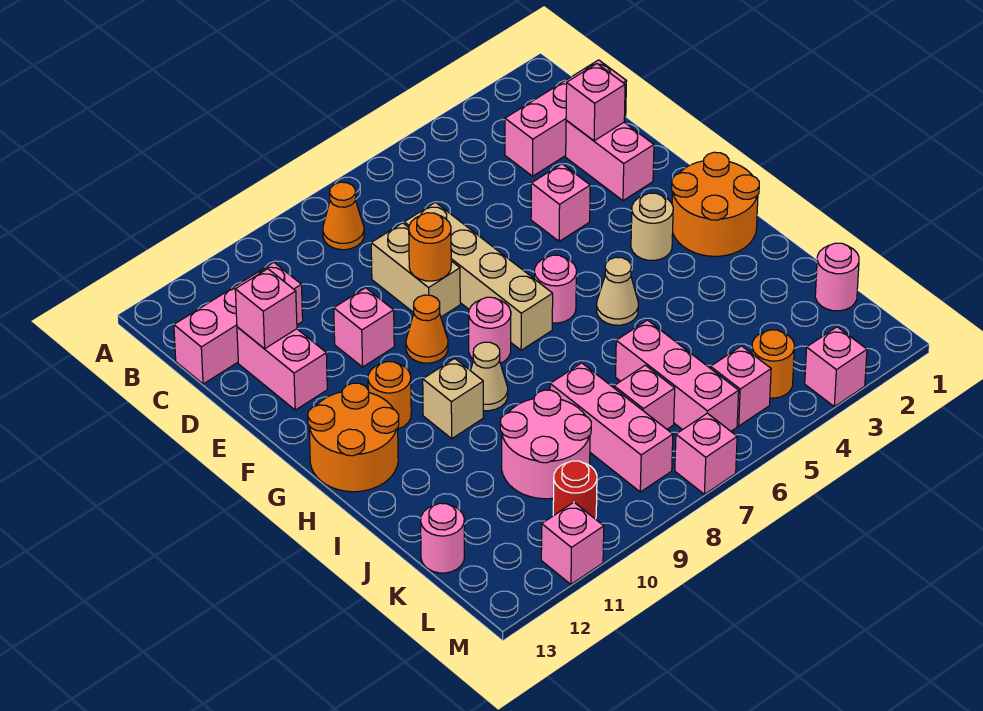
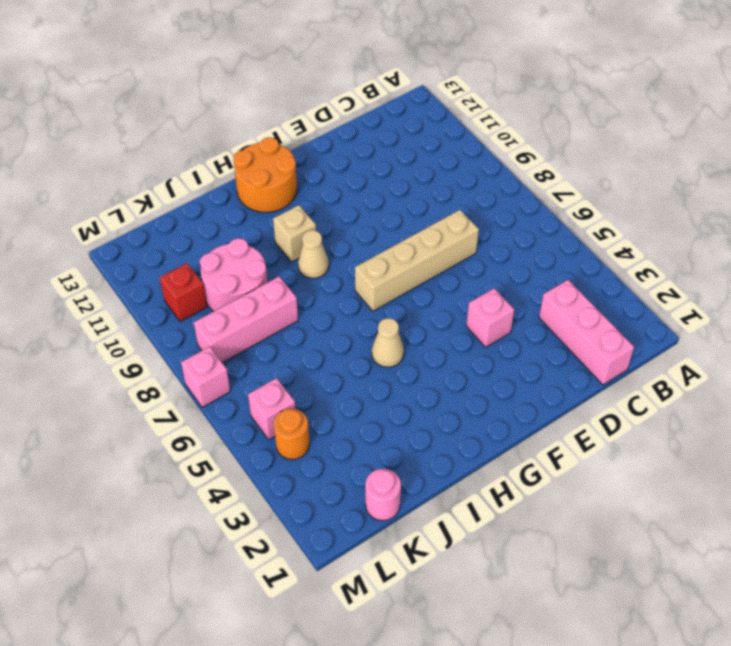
red 1x1 brick [160,263,207,322] -> red 1x1 round brick [553,461,597,519]
none -> orange 1x1 cone [323,182,364,250]
none -> pink 1x3 brick [174,262,303,384]
none -> pink 1x2 brick [566,120,654,201]
none -> tan 1x2 brick [371,223,460,317]

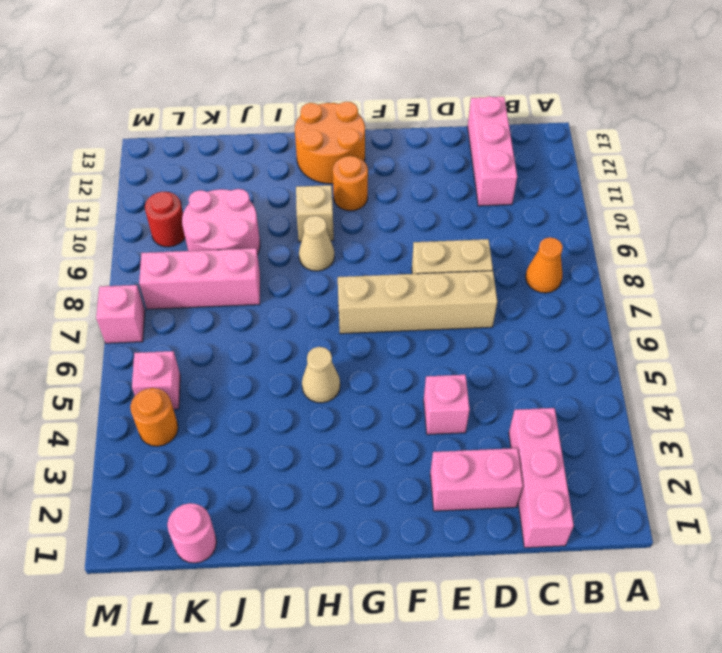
none -> pink 1x2 brick [237,327,327,410]
none -> pink 1x1 brick [334,288,394,367]
none -> orange 1x1 cone [406,295,448,363]
none -> orange 2x2 round brick [672,152,759,256]

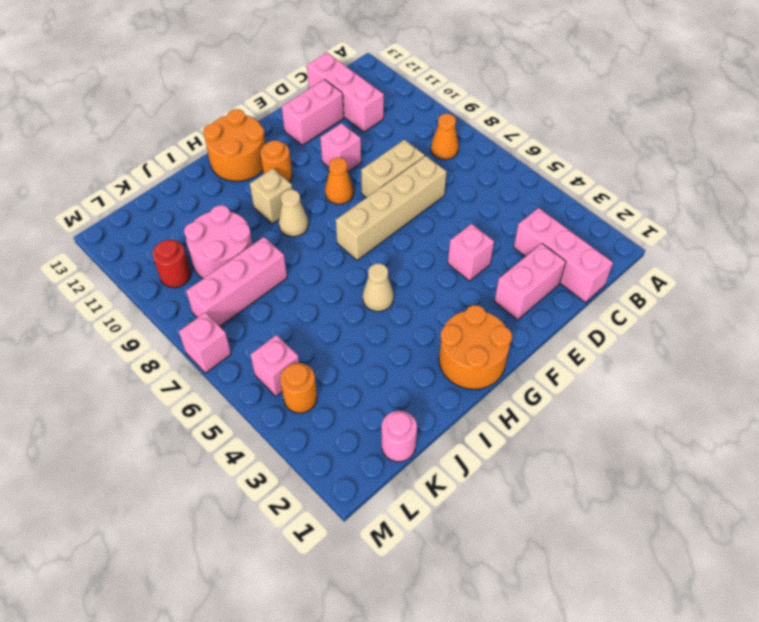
none -> tan 1x1 round brick [631,193,673,260]
none -> pink 1x1 round brick [534,255,576,323]
none -> pink 1x1 round brick [469,297,511,363]
none -> pink 1x3 brick [616,320,739,431]

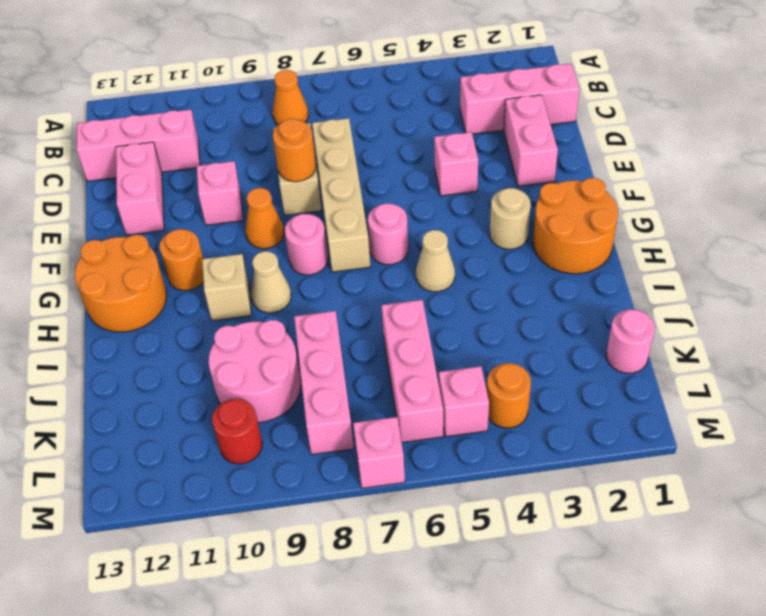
none -> pink 1x1 brick [614,365,675,429]
none -> pink 1x1 round brick [421,503,464,573]
none -> pink 1x1 brick [805,327,867,407]
none -> pink 1x1 brick [541,502,604,584]

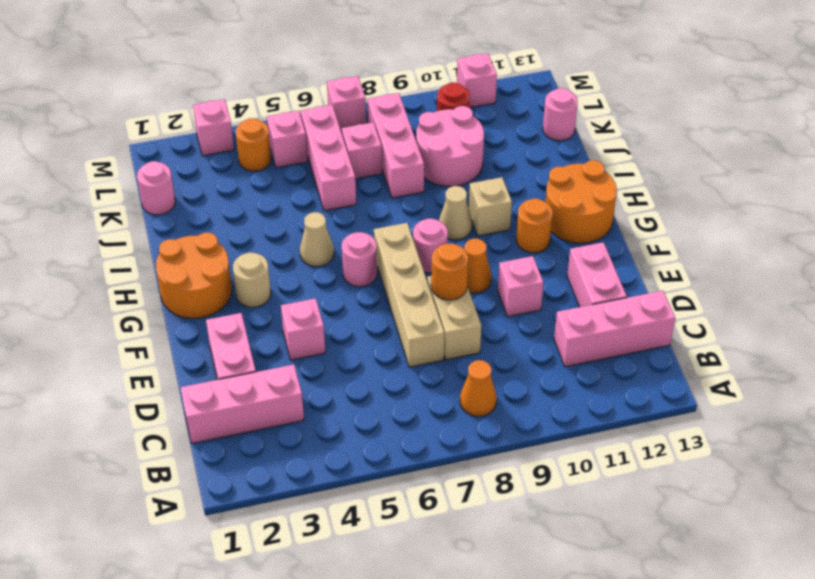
none -> pink 1x1 brick [566,64,625,141]
none -> pink 1x1 brick [235,269,297,349]

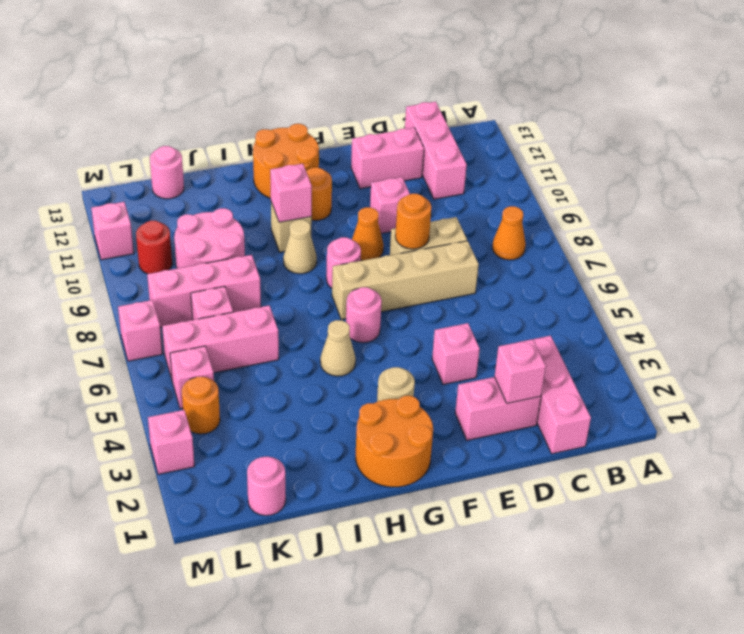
pink 1x1 brick [270,164,312,222] -> pink 1x1 brick moved to [235,269,297,349]

